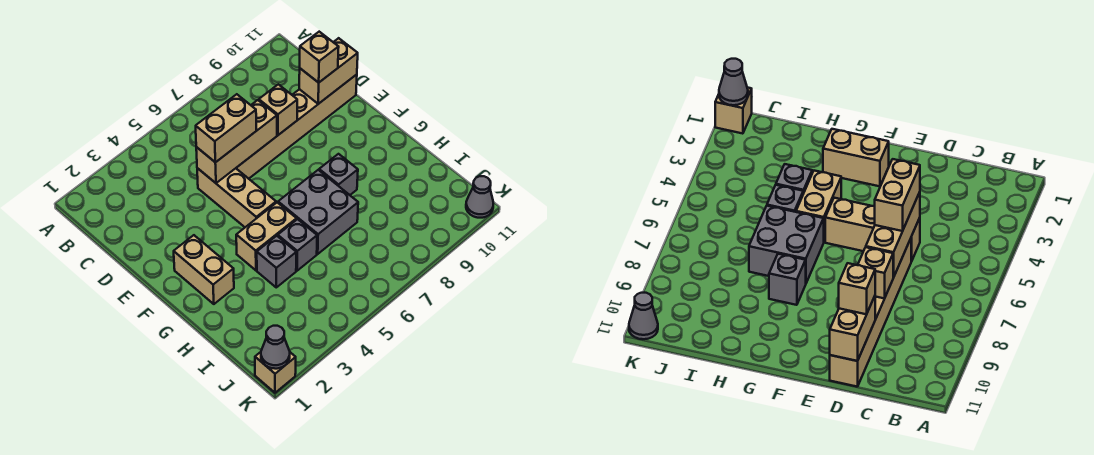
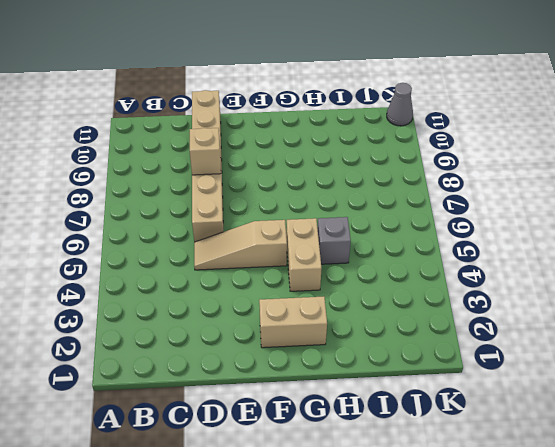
tan 1x3 slope [194,220,287,270] -> tan 1x3 brick [197,168,276,227]
none -> grey 2x2 brick [278,170,358,254]
none -> grey 1x1 brick [319,154,358,195]
none -> grey 1x1 brick [257,236,296,287]

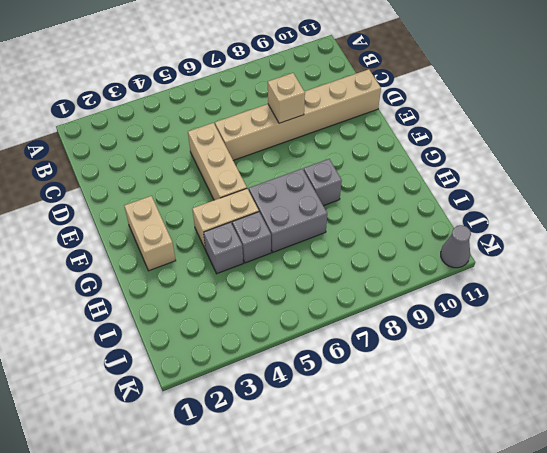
none -> tan 1x1 brick [255,352,296,393]
none -> tan 1x3 brick [196,100,277,183]
none -> tan 1x2 brick [299,38,358,104]

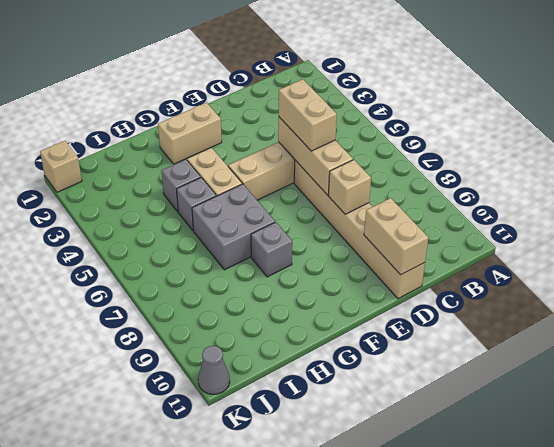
none -> grey 1x1 cone [261,326,290,369]
none -> tan 1x1 brick [300,32,339,83]

